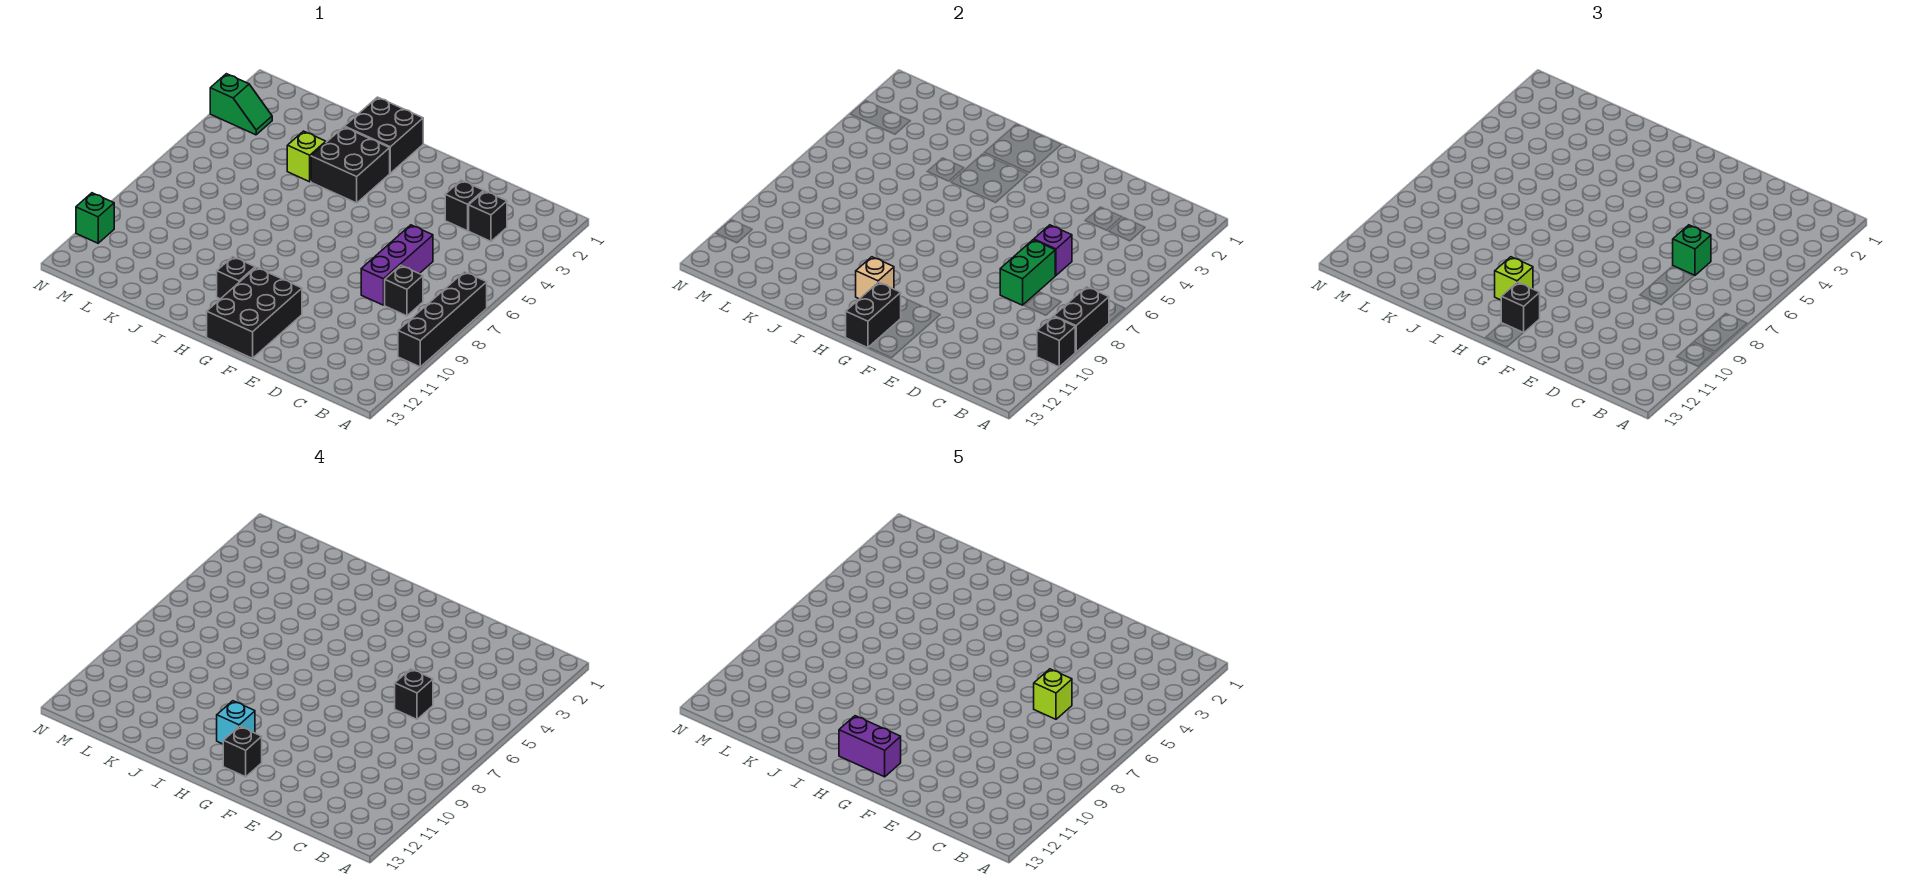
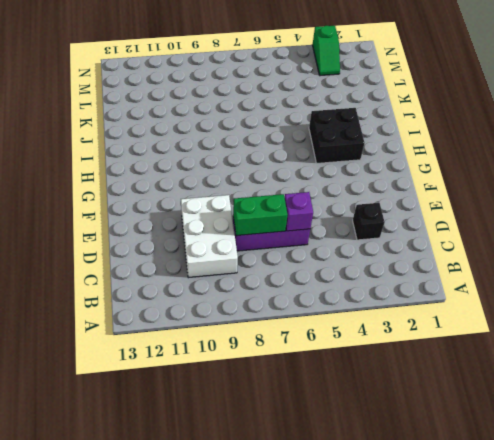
white 2x3 brick [181,195,238,278] -> none
none -> black 1x4 brick [398,272,487,367]
none -> black 1x1 brick [469,191,507,241]
none -> black 1x1 brick [385,265,423,316]

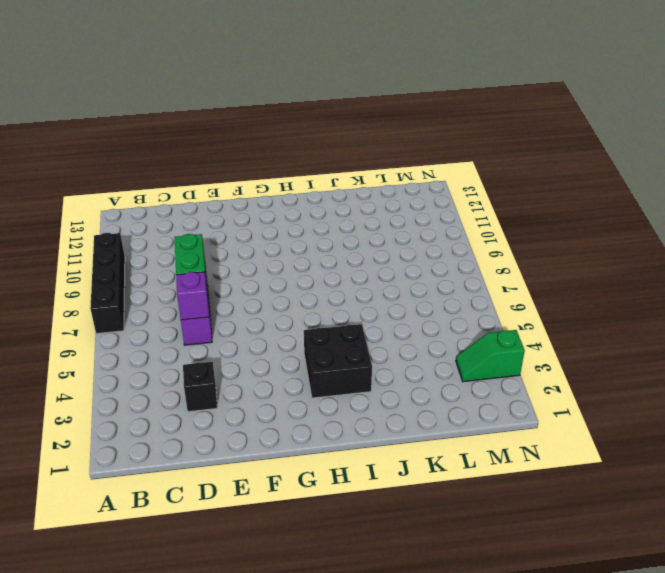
none -> black 1x1 brick [469,191,507,241]
none -> black 1x1 brick [385,265,423,316]
none -> black 2x3 brick [207,267,302,358]

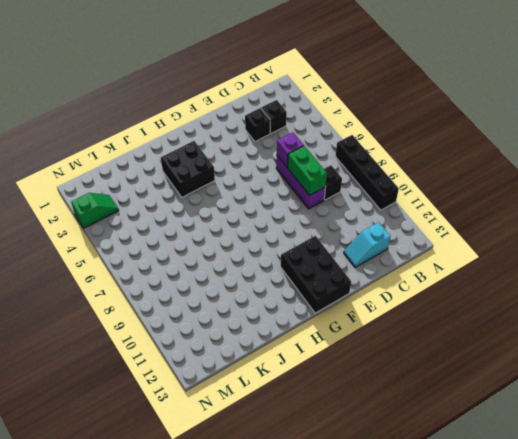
cyan 1x2 slope [344,222,390,267] -> none
none -> black 2x2 brick [345,97,423,173]
none -> black 1x1 brick [217,257,255,299]
none -> lime 1x1 brick [287,131,326,182]

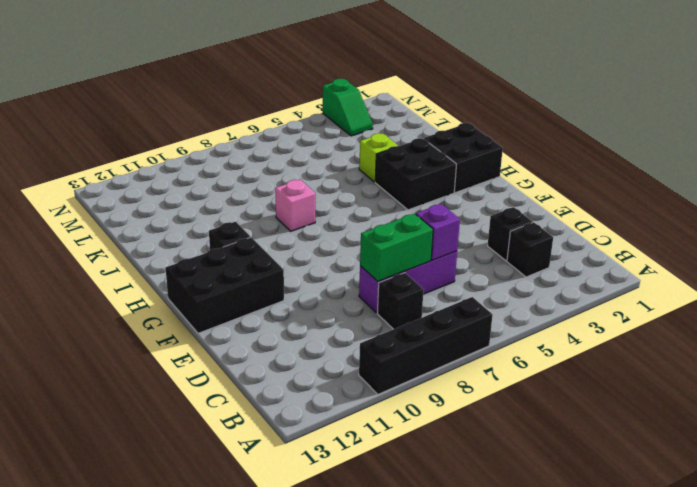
pink 1x1 brick [275,180,315,231] -> none
none -> green 1x1 brick [76,193,114,243]
none -> black 1x2 brick [1054,287,1109,352]
none -> black 1x1 brick [1037,316,1075,367]

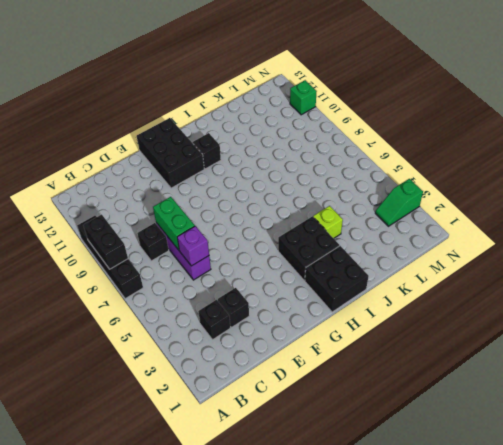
none -> black 1x1 brick [1037,316,1075,367]
none -> black 1x2 brick [846,282,901,348]
none -> tan 1x1 brick [856,257,894,299]

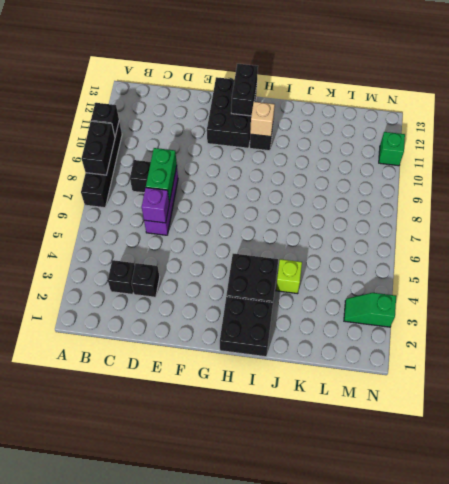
none -> green 1x1 brick [1673,225,1711,275]
none -> black 1x1 brick [1501,282,1540,333]
none -> lime 1x1 brick [1495,257,1533,300]

